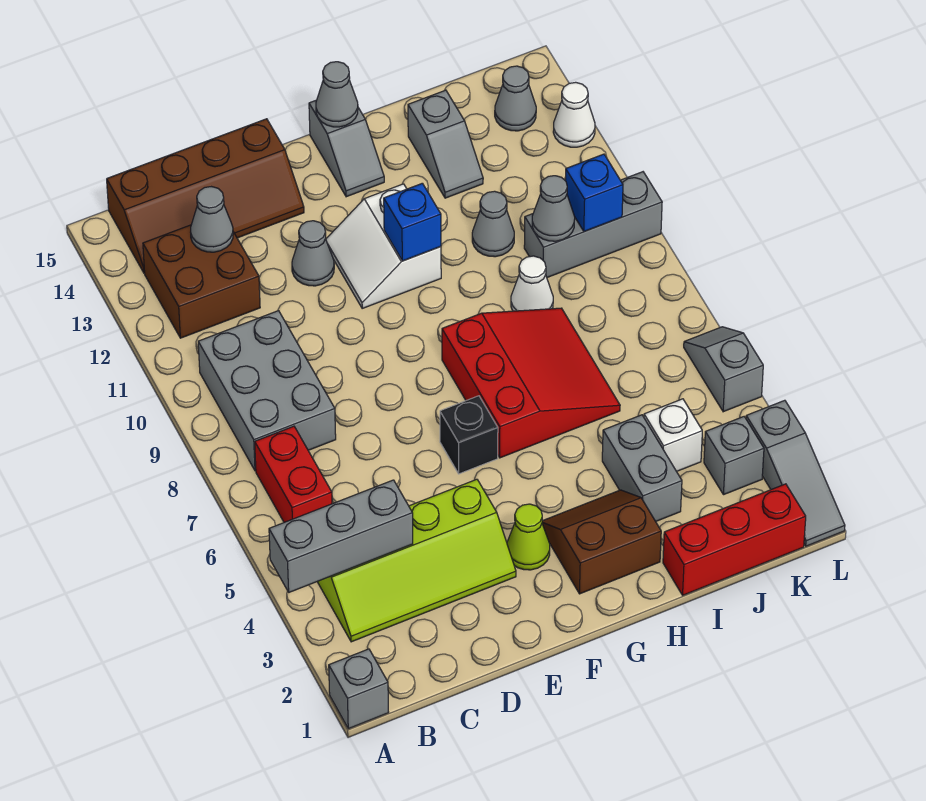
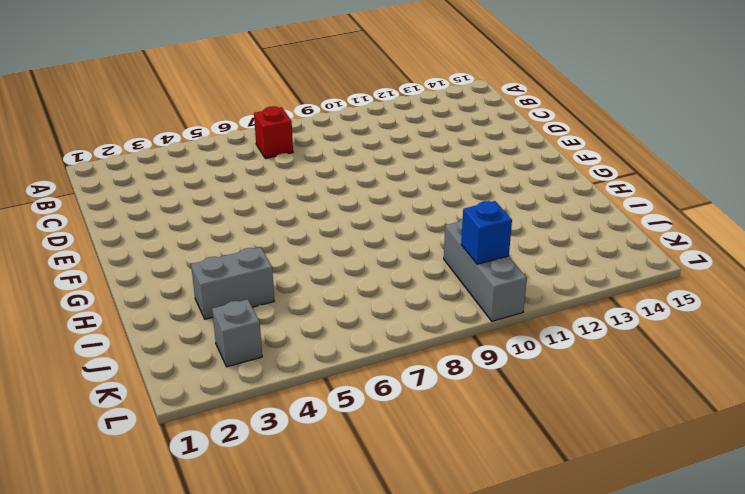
red 1x1 brick [254,106,293,159] -> red 1x2 brick [255,426,332,522]
none -> grey 1x1 brick [329,649,389,729]
none -> lime 2x4 slope [317,479,516,642]
none -> grey 2x3 brick [198,311,336,471]
none -> brown 2x2 brick [143,225,260,338]

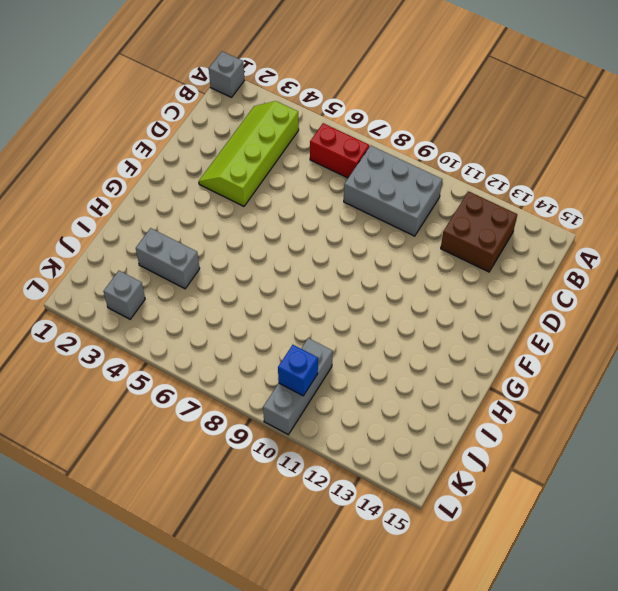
none -> brown 2x4 slope [107,119,304,273]
none -> grey 1x1 cone [292,221,334,286]
none -> lime 1x1 cone [507,504,550,570]
none -> black 1x1 brick [440,396,498,474]

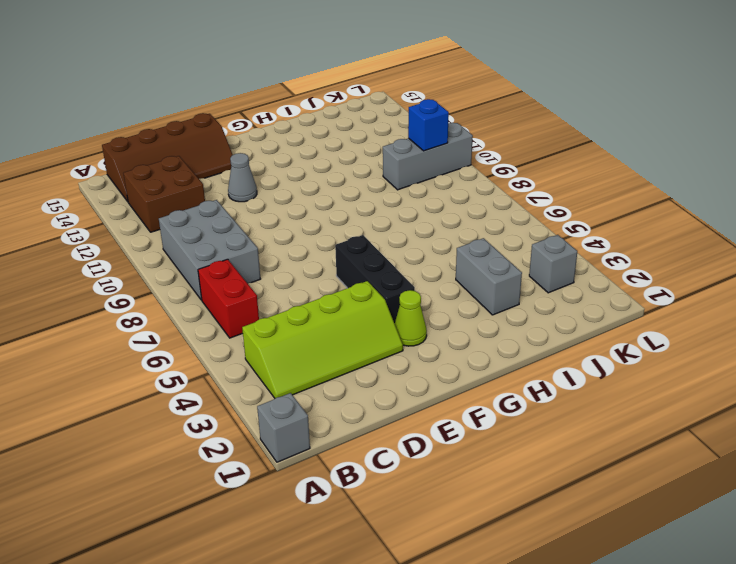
black 1x3 brick [335,235,415,323] -> black 1x1 brick [440,396,498,474]
none -> white 2x2 slope [326,184,441,308]
none -> brown 2x2 slope [542,490,661,594]
none -> red 3x3 slope [442,308,620,458]
none -> grey 1x2 slope [309,100,384,197]

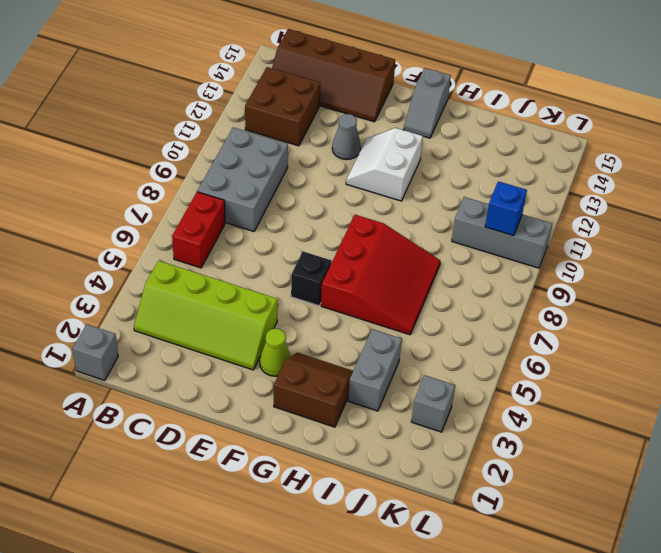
none -> red 1x3 brick [663,484,806,595]
none -> white 1x1 cone [511,256,553,311]
none -> grey 1x1 cone [472,191,514,257]
none -> grey 1x2 slope [408,90,483,198]

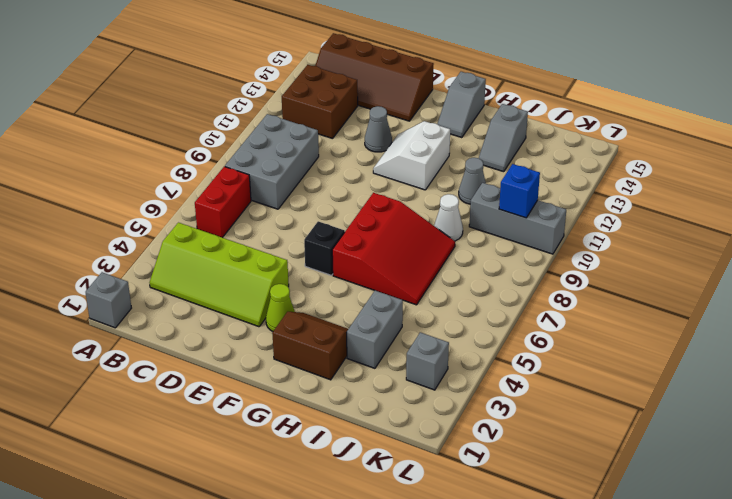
none -> red 1x3 brick [663,484,806,595]
none -> white 1x1 brick [644,399,702,471]
none -> grey 1x1 cone [495,66,536,131]
none -> grey 1x3 slope [746,400,845,546]

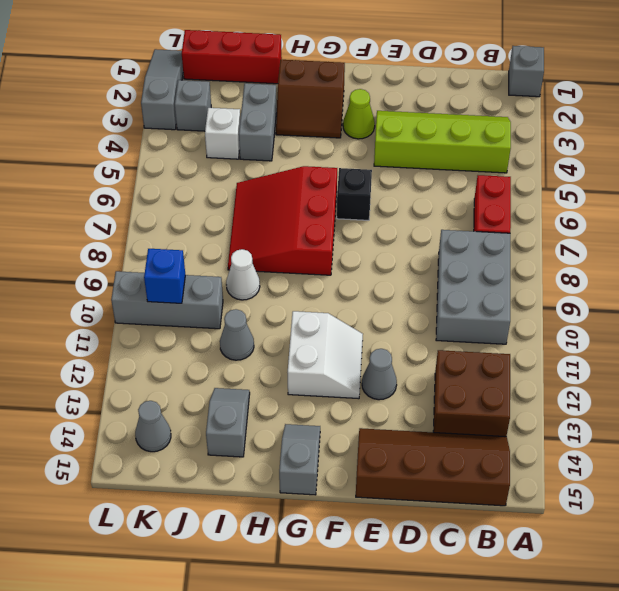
none -> grey 1x2 slope [684,327,763,412]
none -> white 1x1 cone [553,82,595,147]
none -> grey 1x3 brick [269,480,413,592]
none -> grey 1x1 cone [191,187,233,252]

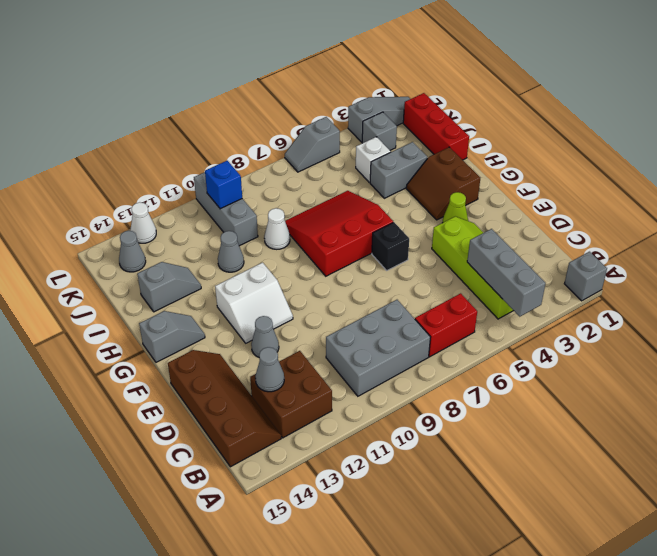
none -> blue 1x1 brick [384,183,441,261]
none -> grey 1x1 cone [316,62,358,127]
none -> grey 1x1 cone [532,176,575,241]

